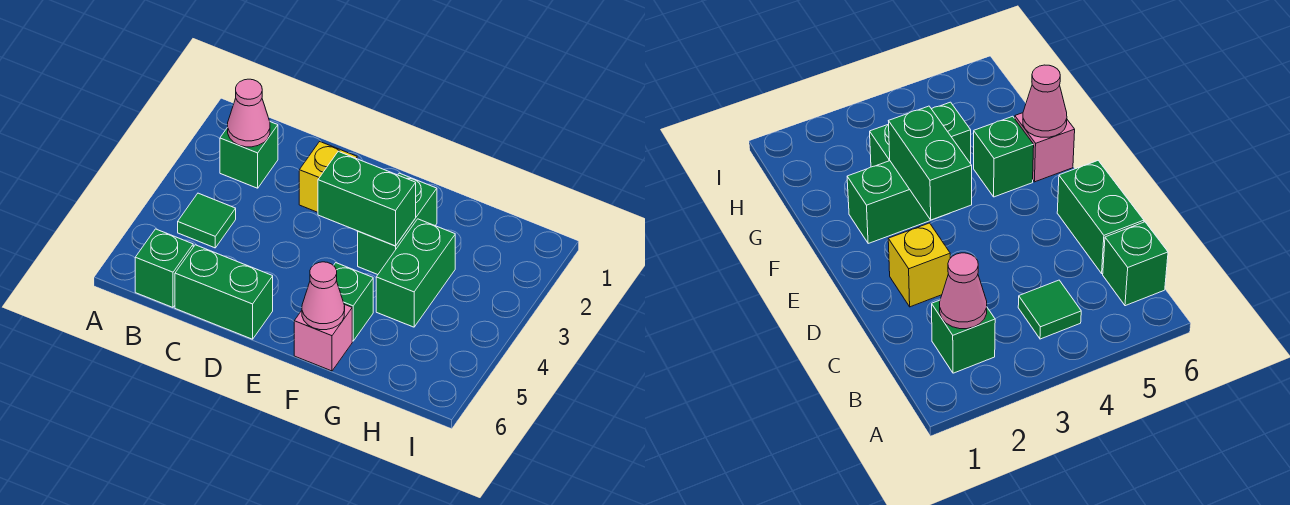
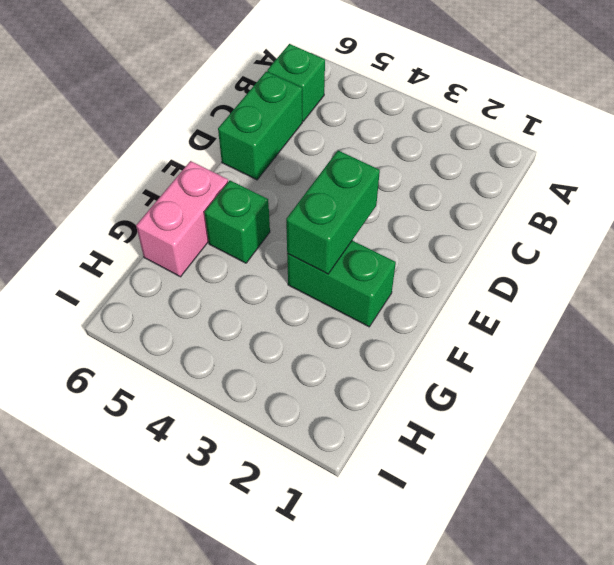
pink 1x2 brick [136,161,228,277] -> pink 1x1 brick [294,304,352,371]
none -> green 1x1 brick [220,122,278,188]
none -> green 1x1 tile [178,193,236,248]
none -> yellow 1x1 brick [299,142,357,212]

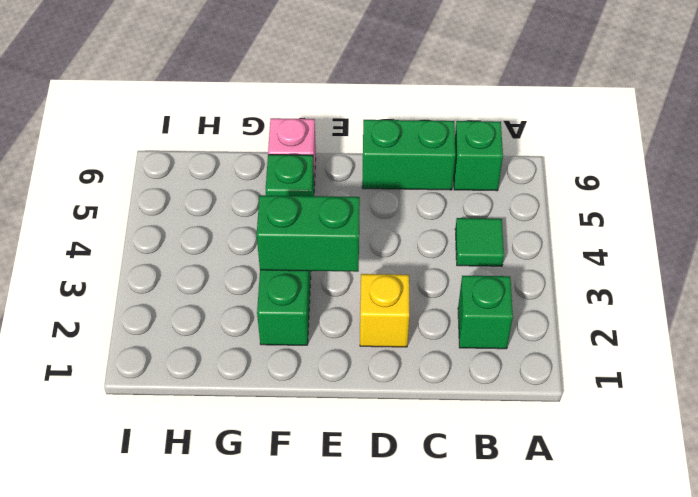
none -> green 1x2 brick [376,219,455,327]
none -> pink 1x1 cone [228,79,270,147]
none -> pink 1x1 cone [302,262,345,330]

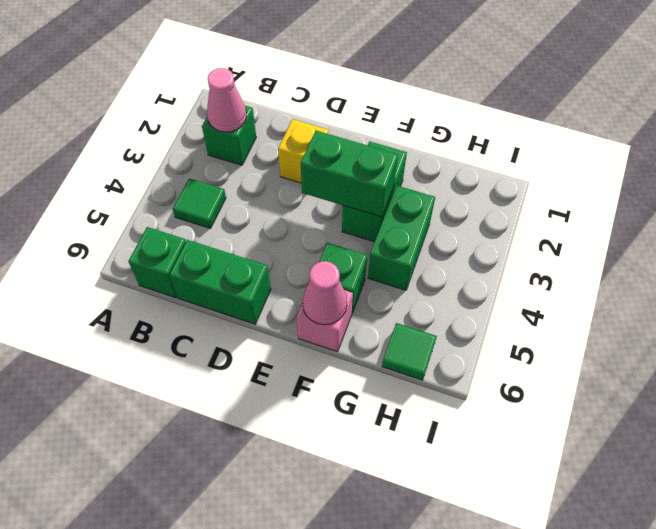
green 1x1 tile [382,323,437,380] -> none

